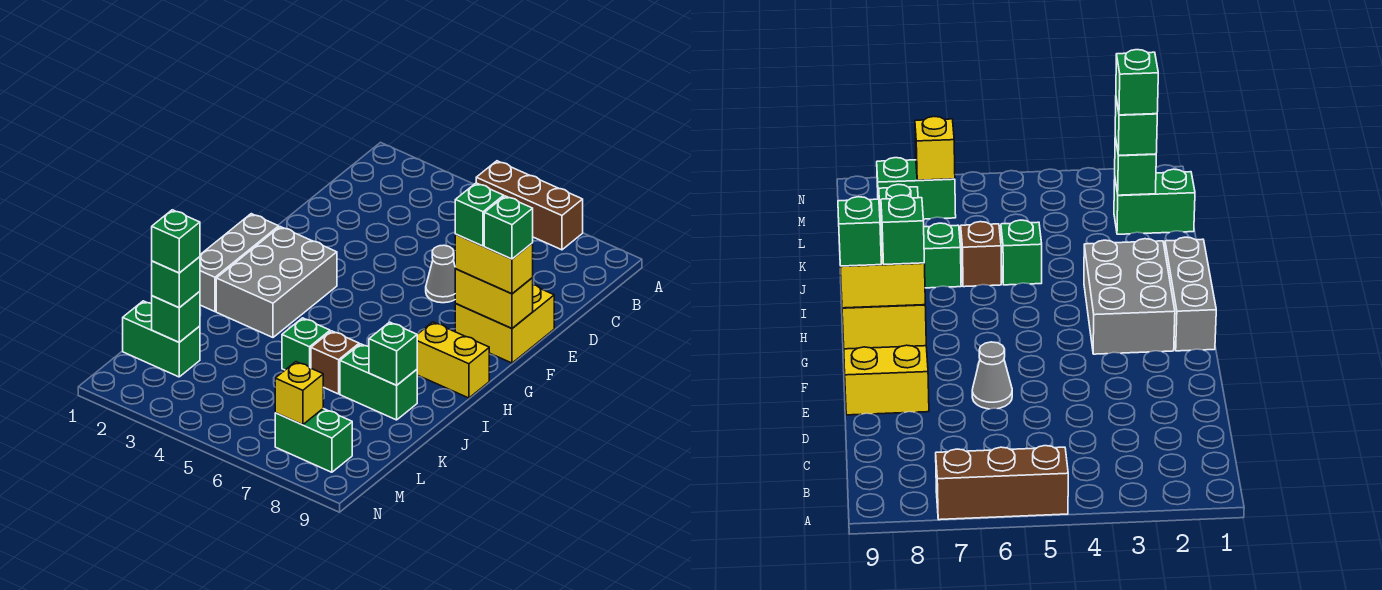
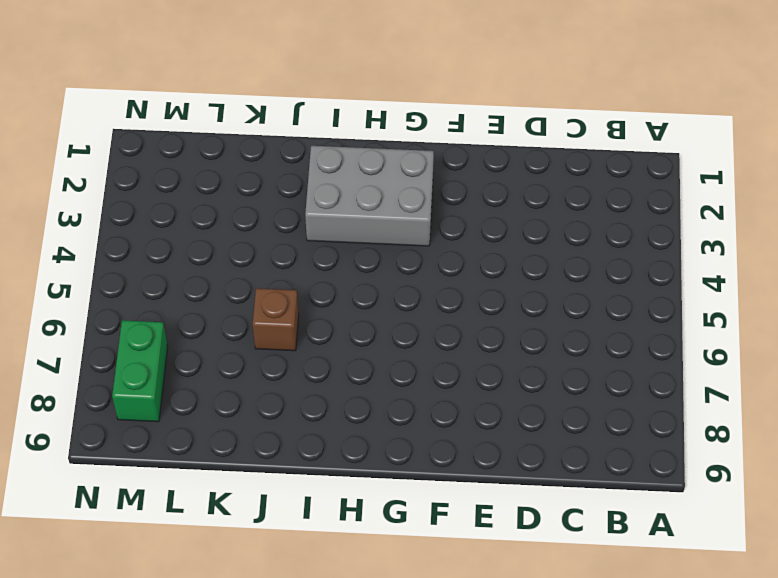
none -> brown 1x3 brick [476,161,583,250]
none -> grey 1x1 cone [426,245,455,303]
none -> yellow 2x2 brick [455,285,554,363]

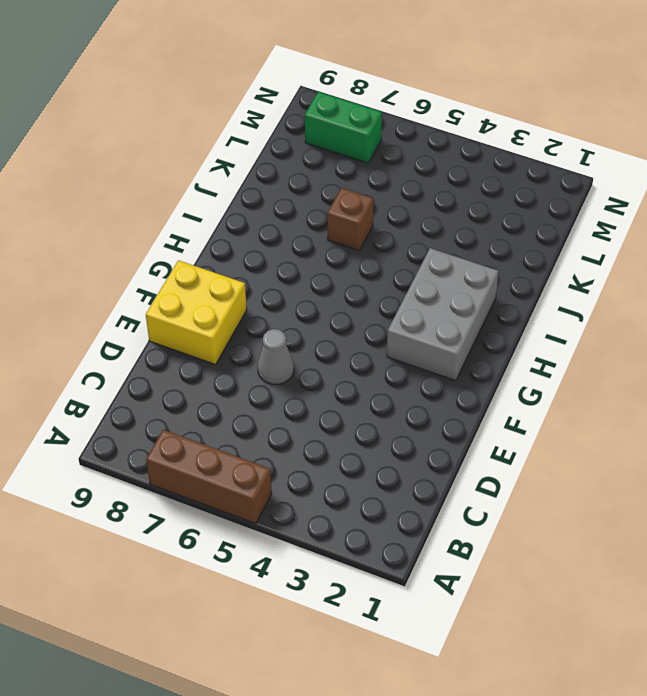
none -> grey 1x3 brick [200,214,279,312]
none -> yellow 1x2 brick [417,322,489,398]
none -> green 1x1 brick [282,318,330,370]

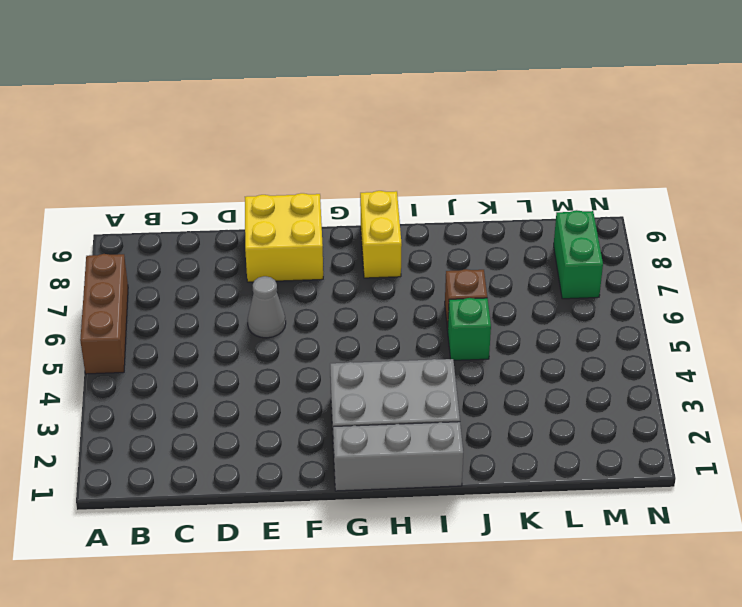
none -> green 1x2 brick [340,344,417,420]
none -> green 1x2 brick [123,301,200,377]
none -> yellow 1x2 brick [455,269,533,328]

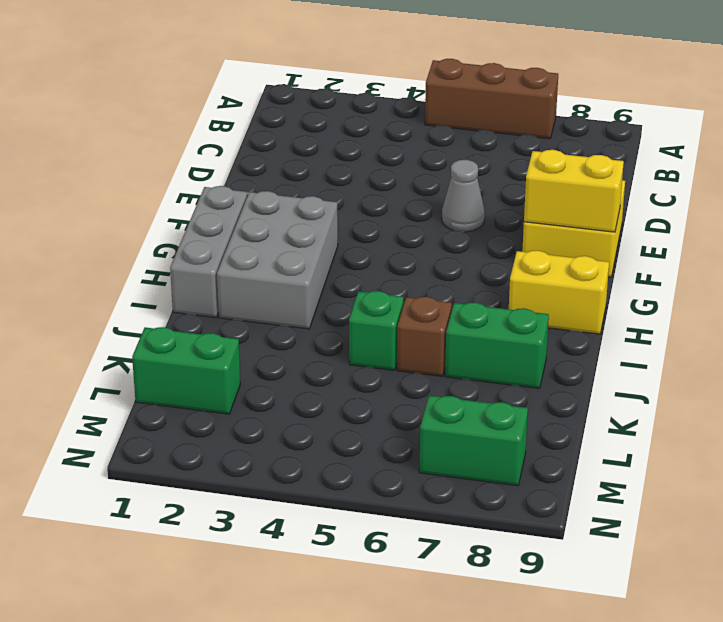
none -> green 1x1 brick [369,322,417,385]
none -> green 1x1 brick [152,291,200,342]
none -> yellow 1x1 brick [275,362,323,425]

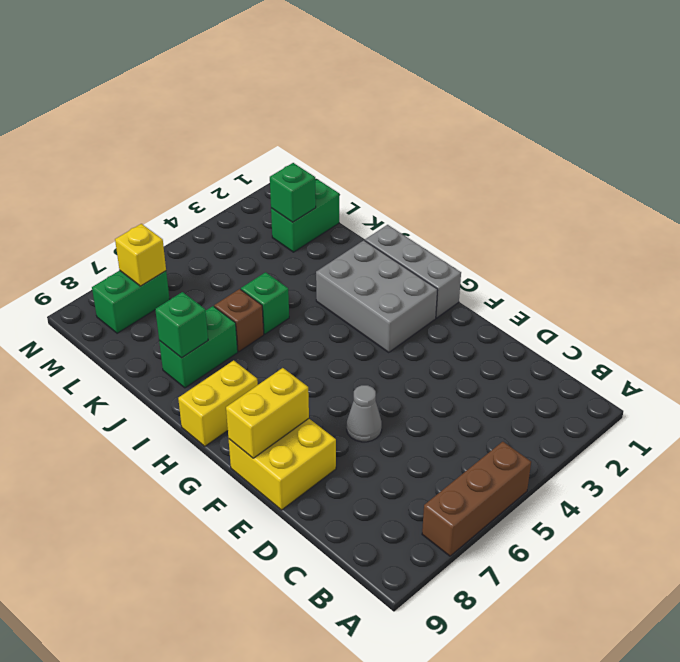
none -> yellow 1x2 brick [455,234,533,294]
none -> green 1x1 brick [152,257,200,308]
none -> green 1x1 brick [455,183,504,246]

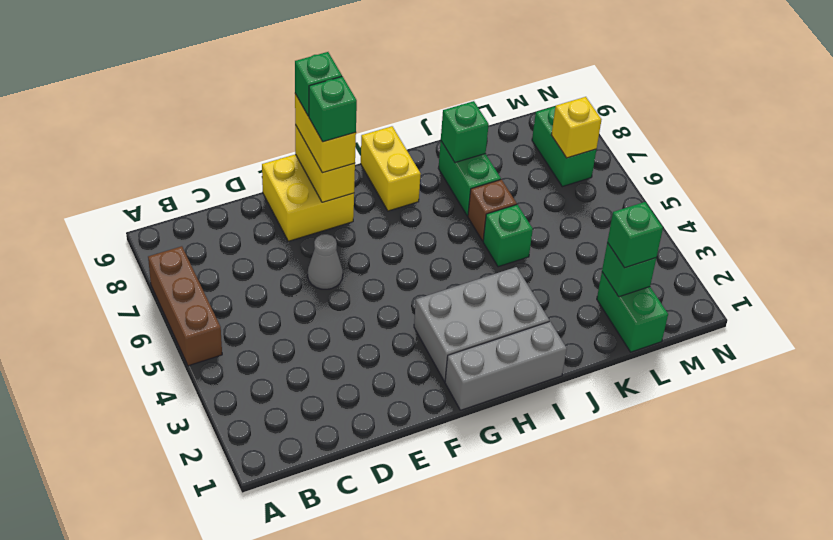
none -> green 1x1 brick [152,210,200,273]

